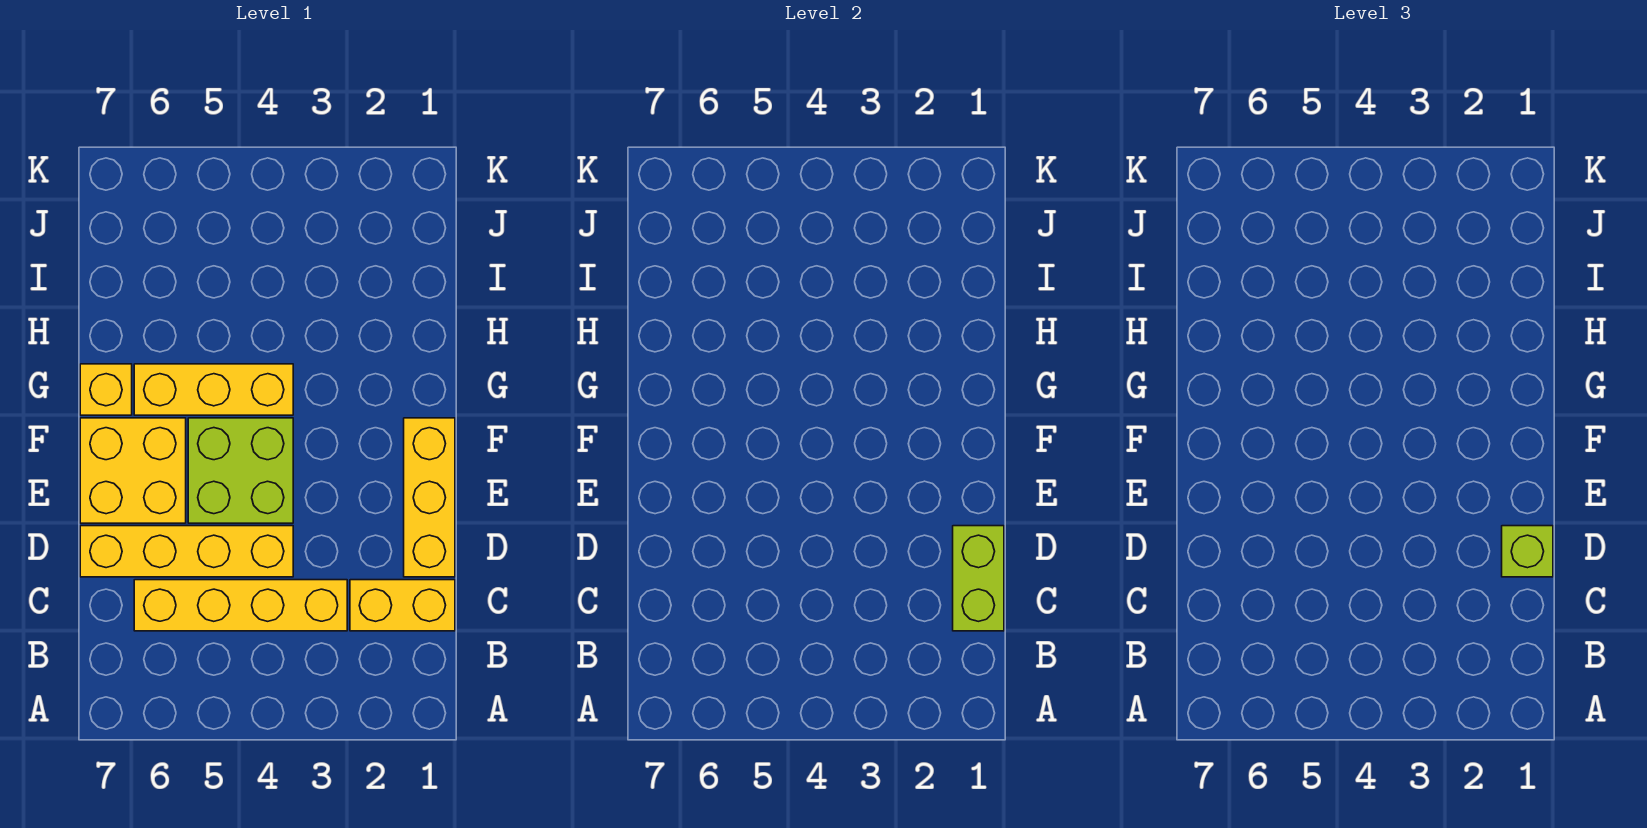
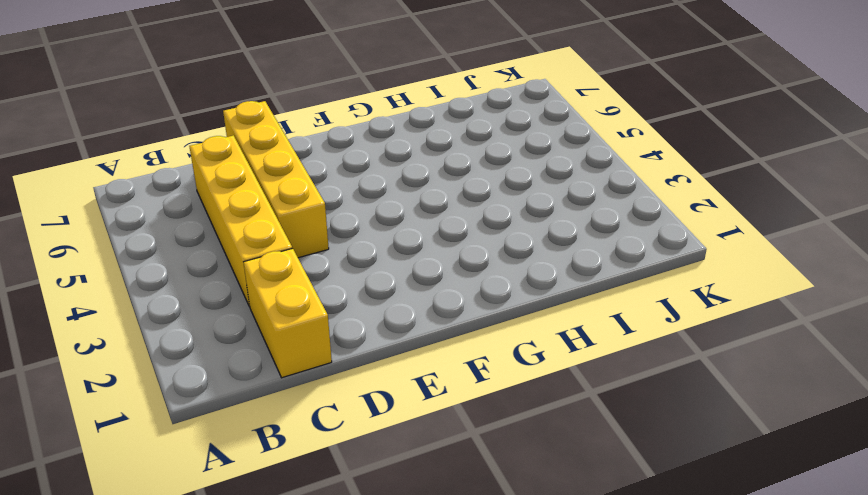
none -> yellow 1x3 brick [404,418,455,577]
none -> lime 2x2 brick [188,418,293,523]

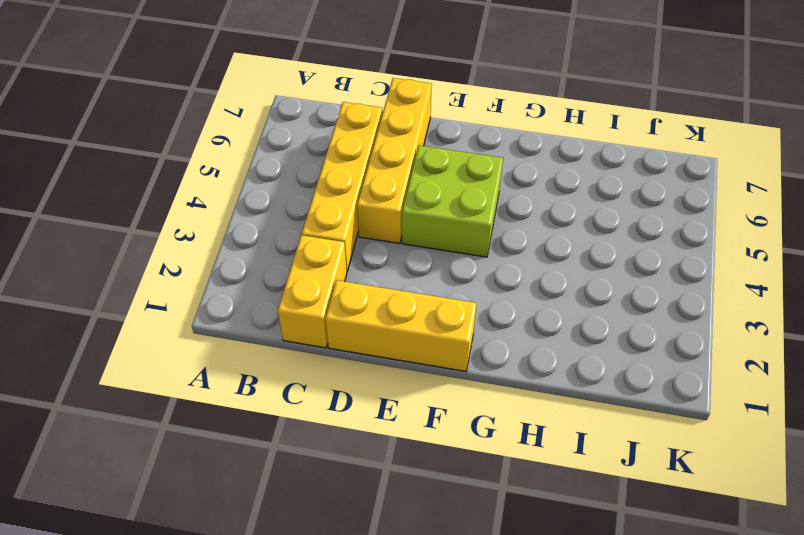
none -> yellow 2x2 brick [80,418,186,523]
none -> yellow 1x3 brick [134,364,293,415]

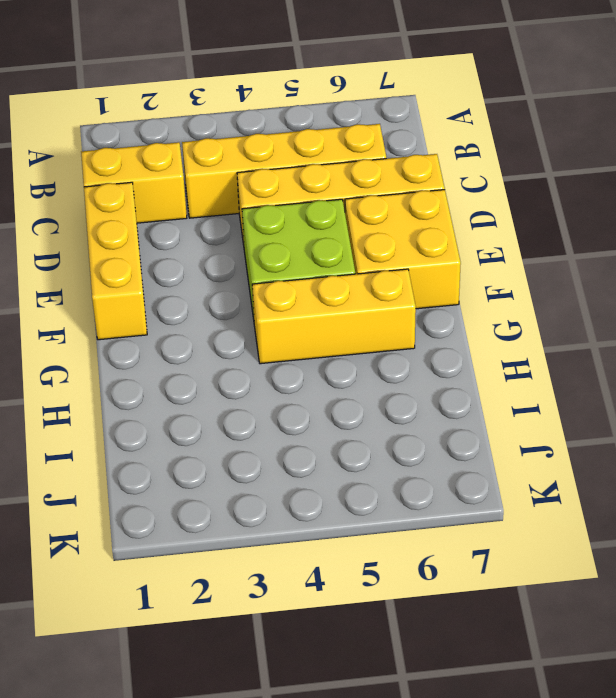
none -> yellow 1x1 brick [80,364,132,415]
none -> lime 1x2 brick [953,526,1004,631]

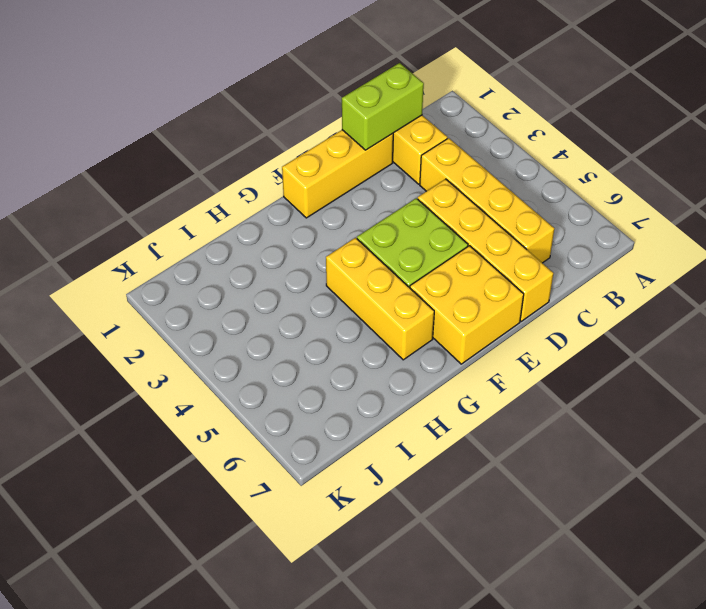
none -> yellow 1x1 brick [80,364,132,415]
none -> lime 1x1 brick [1502,526,1553,577]

